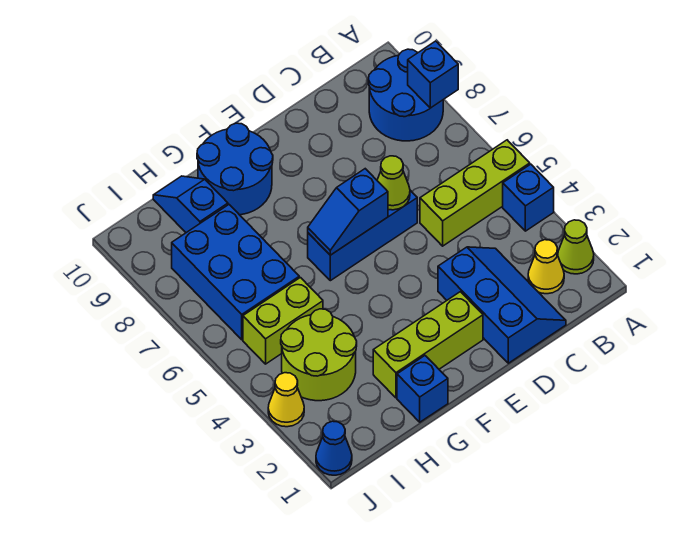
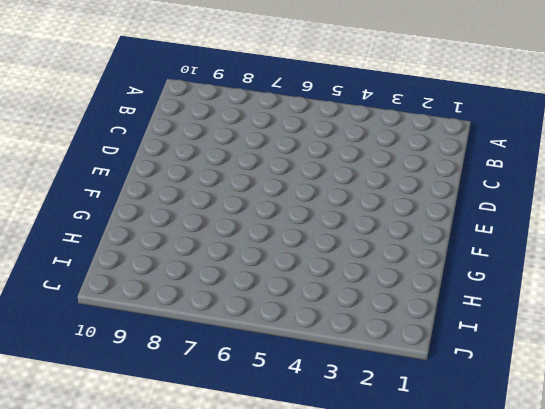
none -> lime 1x1 cone [558,220,594,274]
none -> blue 1x1 brick [503,164,554,231]
none -> lime 1x3 brick [420,140,530,246]

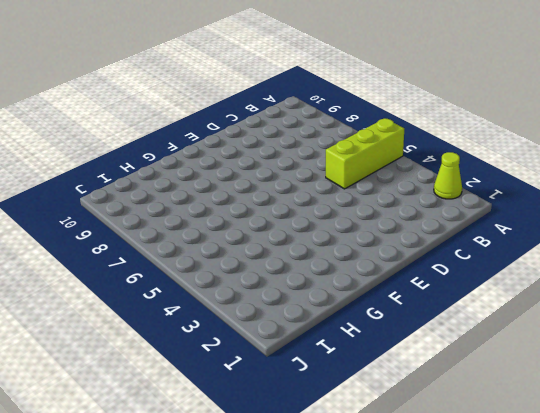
none -> blue 1x1 brick [503,164,554,231]
none -> blue 2x2 round brick [368,49,443,141]
none -> yellow 1x1 cone [528,240,564,294]

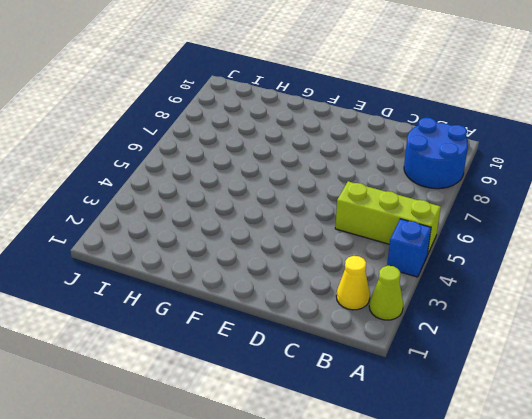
none -> blue 2x3 slope [438,247,566,363]
none -> blue 1x3 brick [308,190,417,281]
none -> lime 1x3 brick [373,292,483,398]

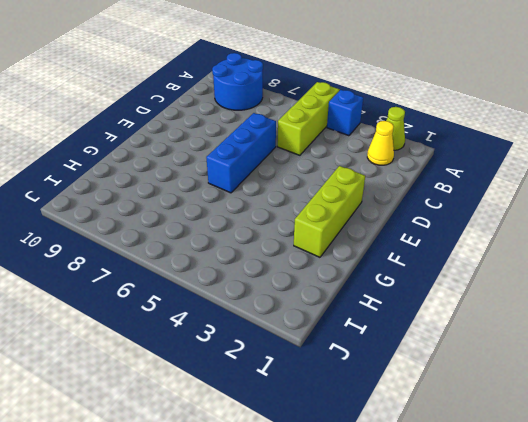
none -> blue 2x3 slope [438,247,566,363]
none -> blue 2x2 round brick [197,123,273,215]
none -> blue 1x1 brick [397,356,448,422]

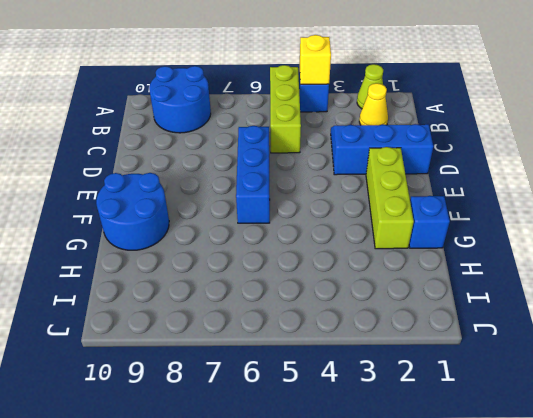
yellow 1x1 brick [300,35,331,84] -> none
none -> lime 2x2 round brick [281,309,357,401]
none -> lime 1x2 brick [243,278,323,364]
none -> blue 2x3 brick [172,205,299,340]

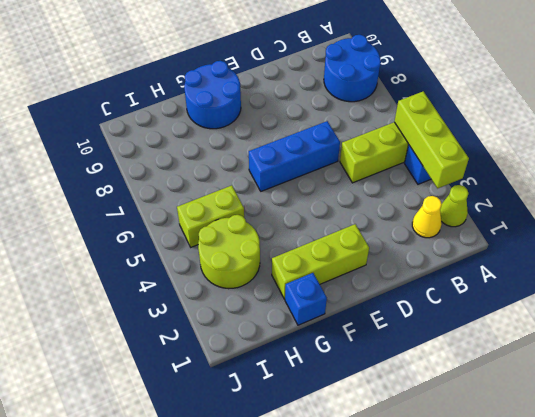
lime 1x3 brick [394,91,469,188] -> none
none -> blue 2x3 slope [438,247,566,363]
none -> blue 2x3 brick [172,205,299,340]
none -> blue 1x2 slope [153,176,228,233]

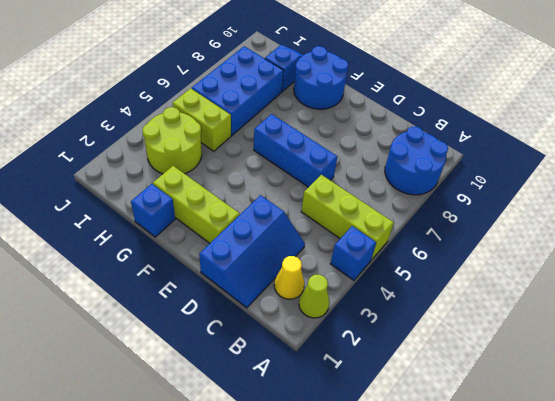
none -> blue 1x1 cone [316,421,352,475]
none -> yellow 1x1 cone [268,373,304,427]
none -> blue 1x1 brick [408,41,458,108]

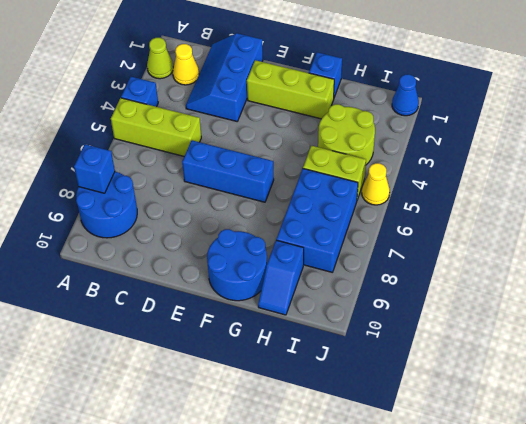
yellow 1x1 cone [362,163,390,205] -> yellow 1x1 cone moved to [268,373,304,427]
none -> lime 1x1 cone [377,156,410,210]
none -> blue 1x2 slope [308,169,388,255]

